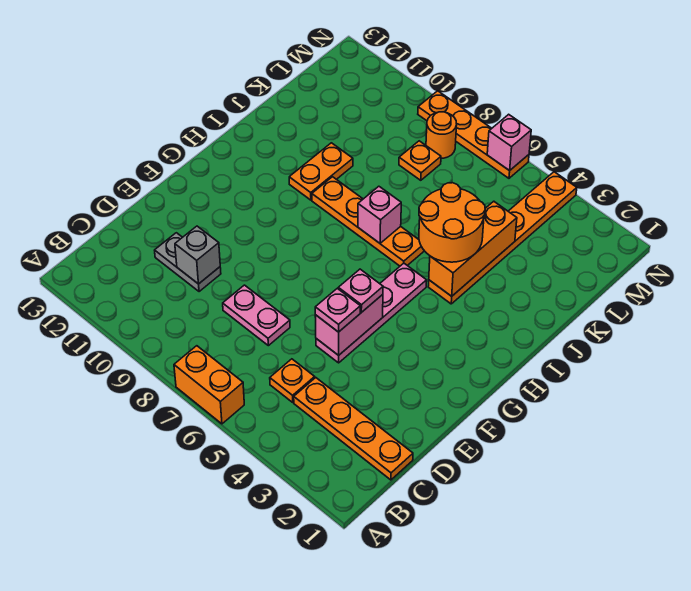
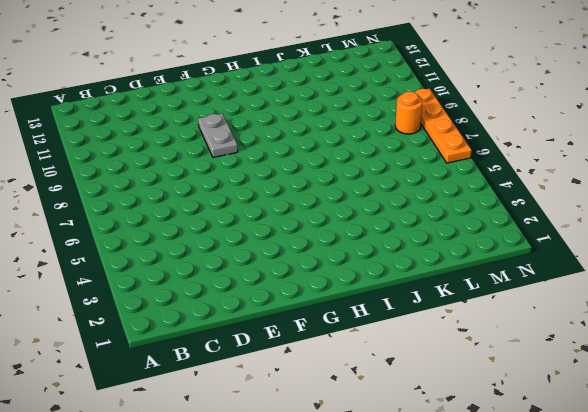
grey 1x2 plate [198,114,238,158] -> grey 1x2 plate moved to [155,233,221,292]
none -> orange 1x2 brick [174,346,244,424]
none -> orange 1x4 plate [294,378,413,480]
none -> orange 1x1 plate [270,359,315,402]

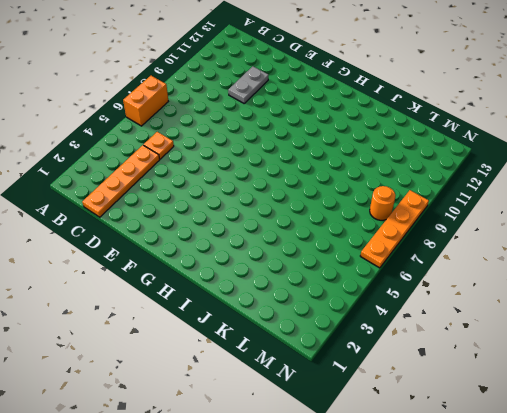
none -> pink 1x2 plate [223,285,290,346]
none -> pink 1x4 plate [316,263,427,363]
none -> orange 1x6 plate [428,172,577,304]

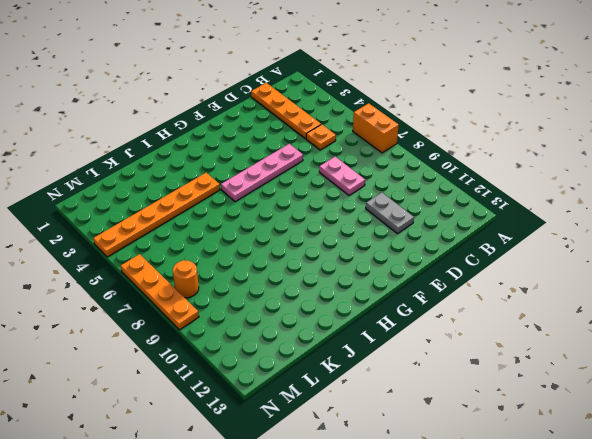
none -> orange 1x4 plate [312,177,424,266]
none -> orange 1x2 plate [289,143,353,200]
none -> orange 1x1 plate [399,141,441,180]

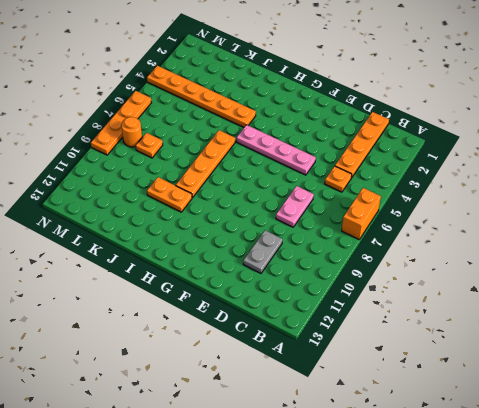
none -> grey 1x1 brick [175,226,220,284]
none -> pink 1x2 brick [315,295,383,355]
none -> orange 1x3 brick [429,201,517,296]

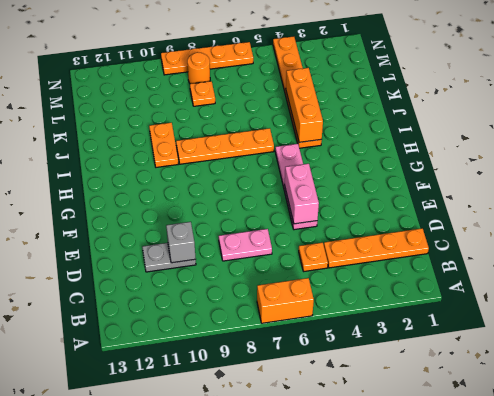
none -> pink 1x1 brick [358,186,401,243]
none -> pink 1x1 brick [487,114,531,171]
none -> pink 1x1 plate [315,288,360,332]

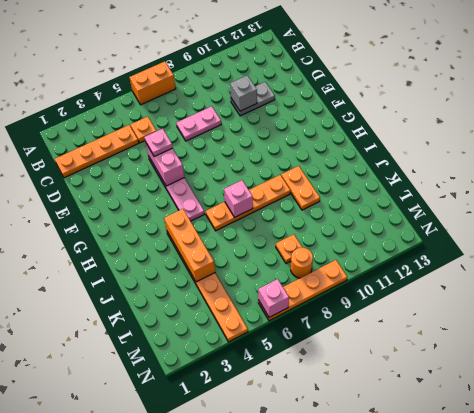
none -> pink 1x1 plate [338,269,383,312]
none -> orange 2x2 round brick [419,183,485,262]

